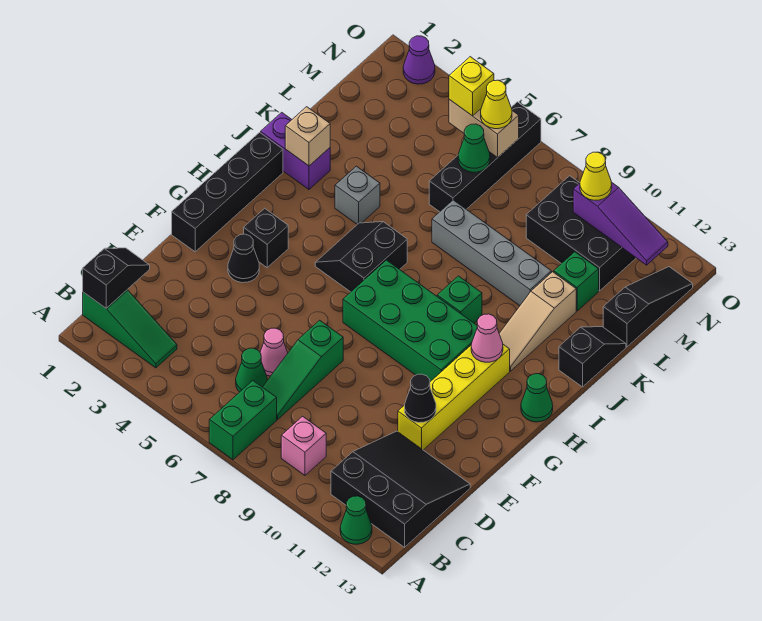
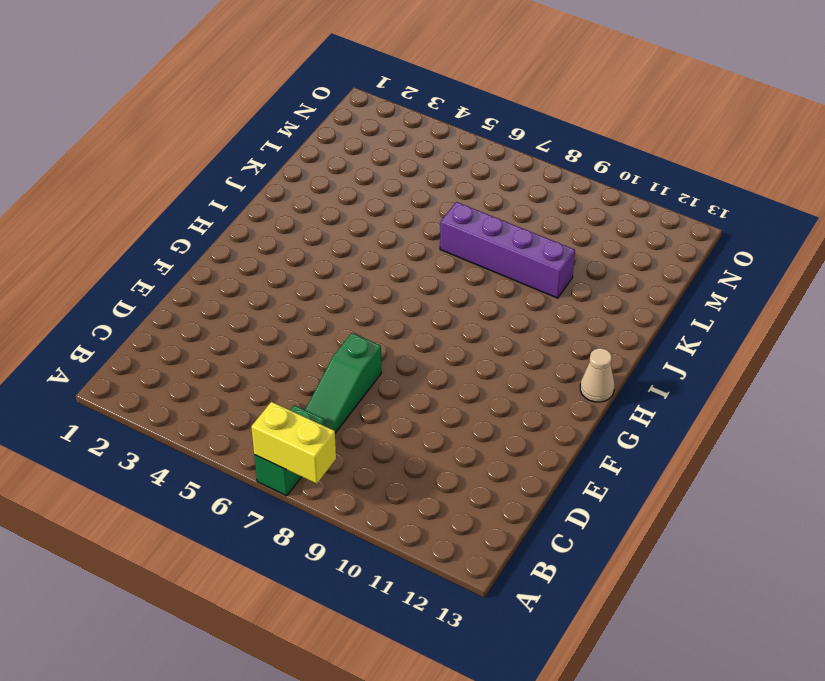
yellow 1x2 brick [251,402,336,484] -> none
tan 1x1 cone [580,348,615,402] -> green 1x1 cone [521,374,553,422]
purple 1x4 brick [440,202,575,298] -> grey 1x4 brick [432,200,551,306]
none -> green 1x1 cone [340,496,372,544]
none -> green 1x3 slope [83,290,177,368]
none -> pink 1x1 brick [281,416,326,475]
none -> black 3x3 slope [331,431,470,547]

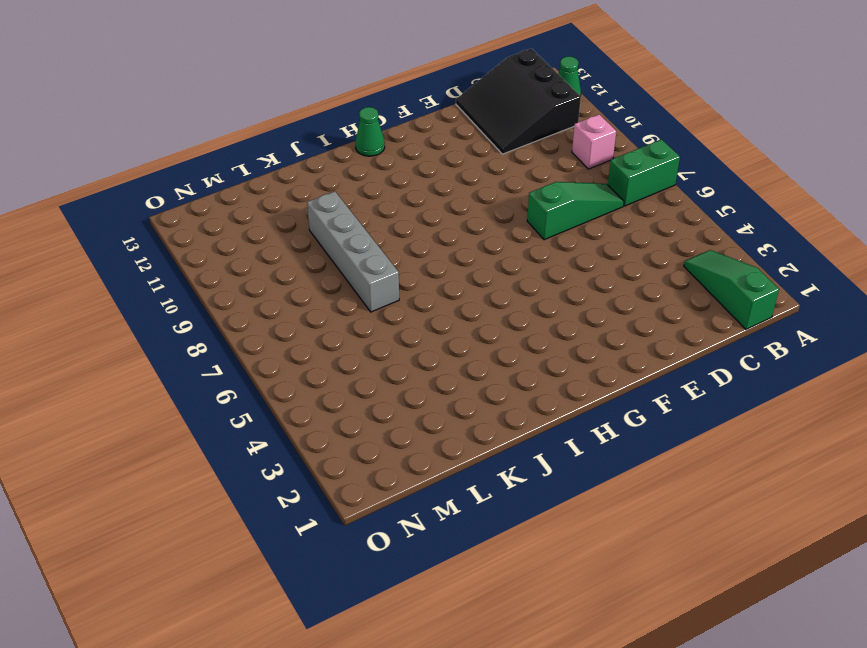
none -> green 1x1 cone [236,348,267,392]
none -> pink 1x1 cone [260,328,288,376]
none -> yellow 1x4 brick [398,345,510,450]
none -> black 1x4 brick [172,133,283,252]

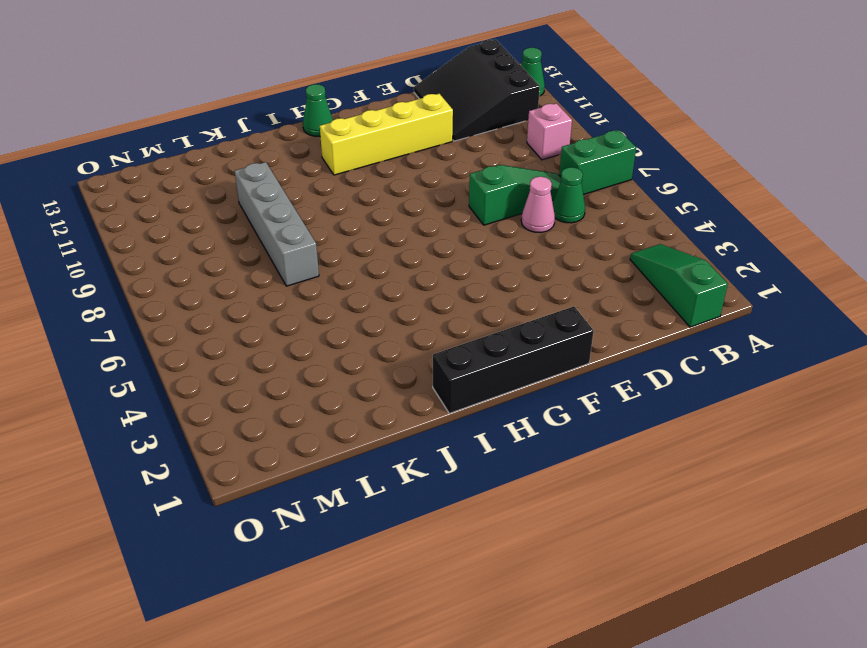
none -> black 1x1 cone [228,234,259,283]
none -> black 1x1 brick [244,208,288,268]
none -> green 2x4 brick [343,260,477,382]
none -> black 2x2 slope [315,222,407,292]

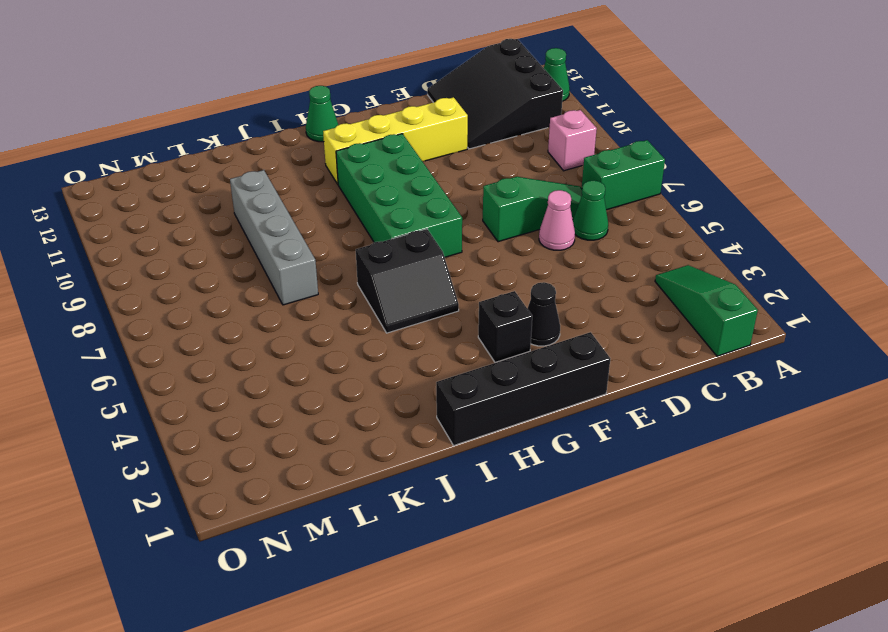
none -> green 1x1 brick [437,276,482,323]
none -> tan 1x3 slope [499,272,576,371]
none -> purple 1x2 brick [261,112,330,189]
none -> grey 1x1 brick [335,166,380,224]

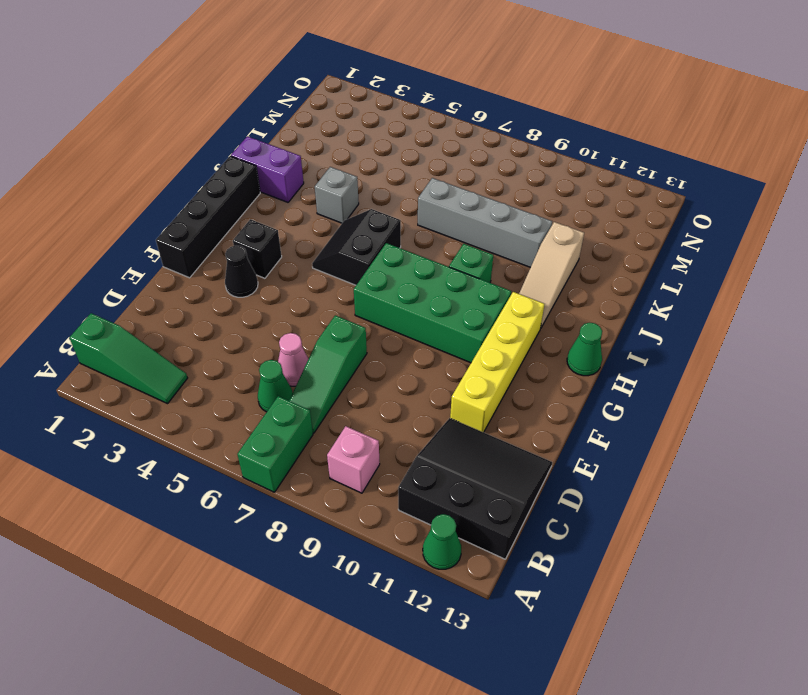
none -> black 1x2 slope [559,327,626,387]
none -> black 1x4 brick [429,102,541,212]
none -> green 1x1 brick [554,252,599,311]
none -> black 1x3 slope [603,267,693,347]

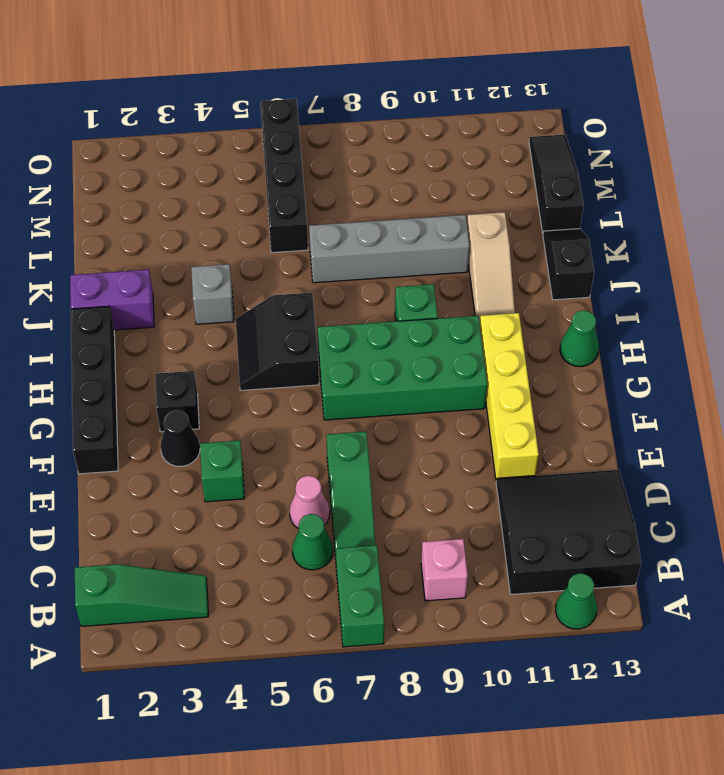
green 1x1 brick [200,440,245,502] -> green 1x1 brick moved to [554,252,599,311]
none -> black 2x3 brick [526,176,636,291]
none -> purple 1x1 cone [403,36,435,84]
none -> black 1x2 slope [83,248,150,308]
none -> black 1x1 cone [405,374,436,422]

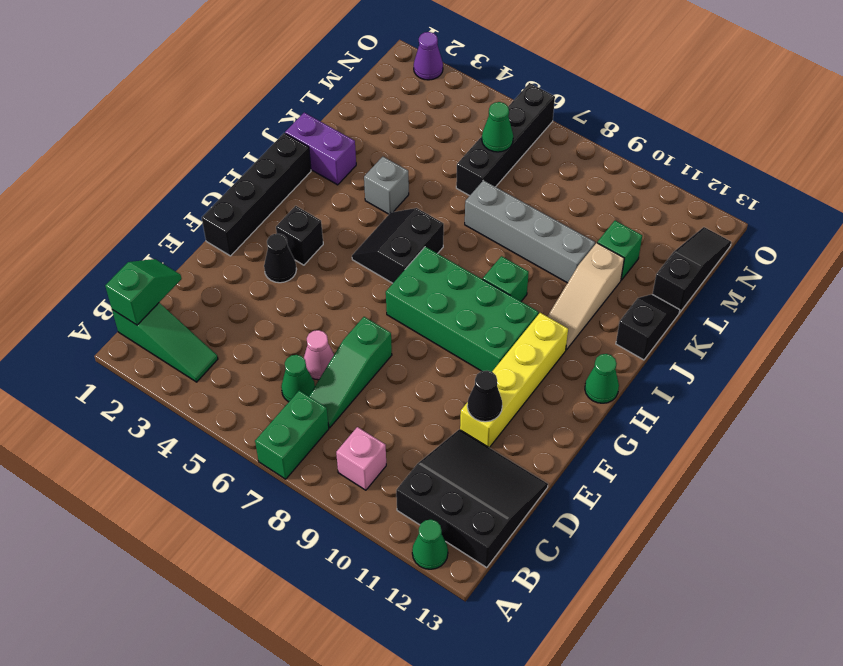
green 1x2 slope [105,259,182,325] -> black 1x2 slope [83,248,150,308]
none -> black 2x3 brick [526,176,636,291]
none -> pink 1x1 cone [471,314,503,362]
none -> tan 1x1 brick [285,107,330,166]
none -> tan 1x2 brick [449,99,519,157]

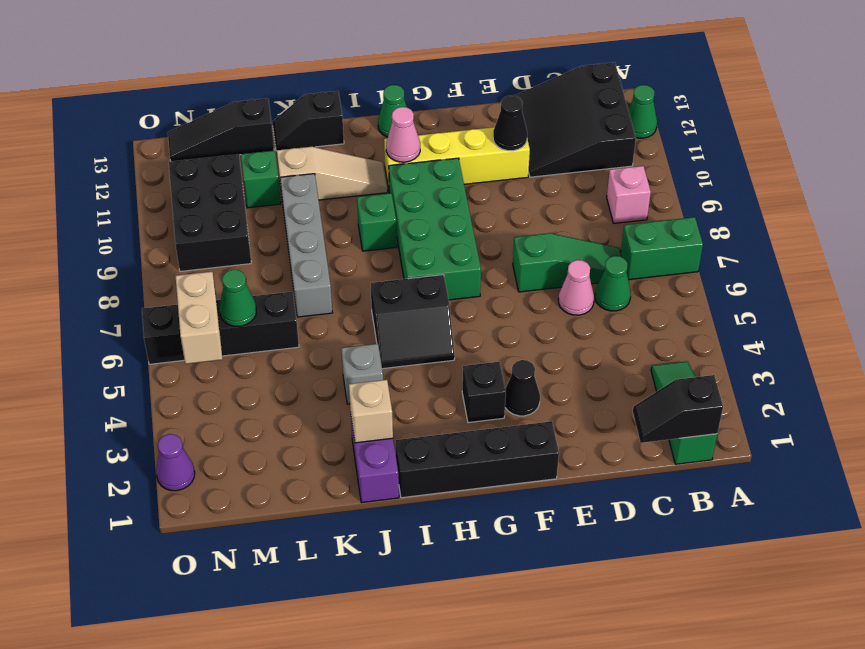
none -> purple 1x3 slope [573,182,668,265]
none -> yellow 1x1 brick [449,57,494,116]
none -> yellow 1x1 cone [481,80,512,129]
none -> yellow 1x1 cone [580,152,612,200]

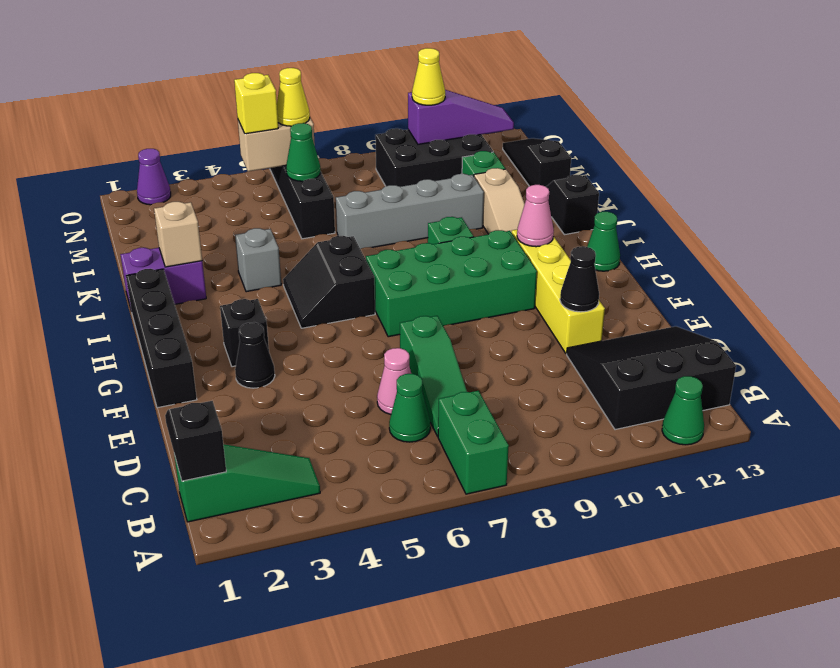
none -> pink 1x1 brick [281,416,326,475]

